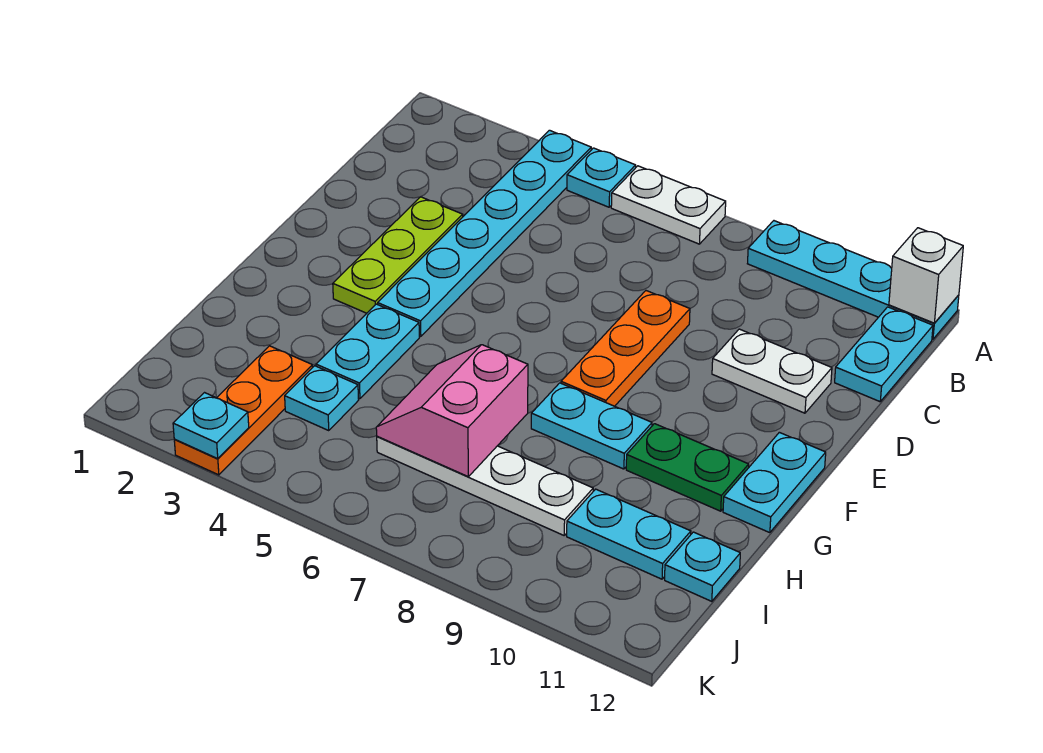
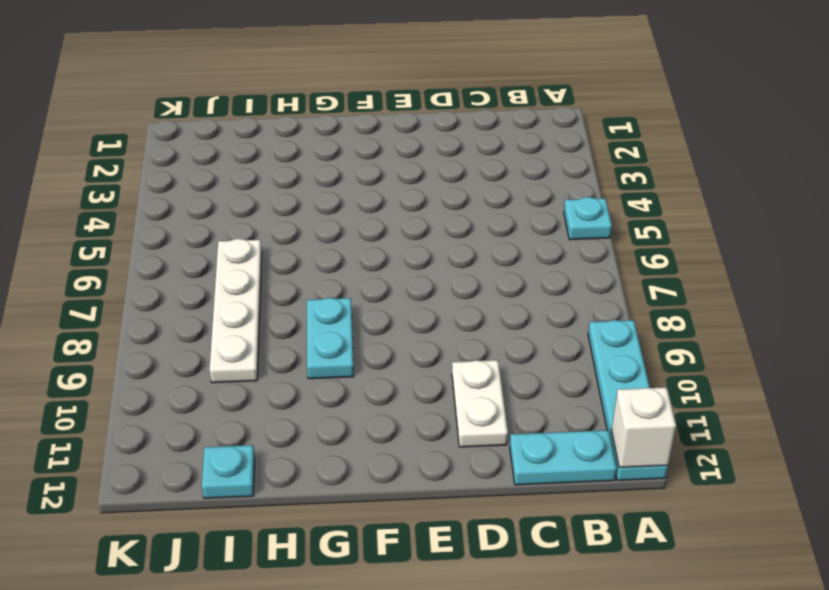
none -> cyan 1x6 plate [378,130,591,337]
none -> white 1x2 plate [611,166,726,244]
none -> lime 1x3 plate [333,197,463,313]

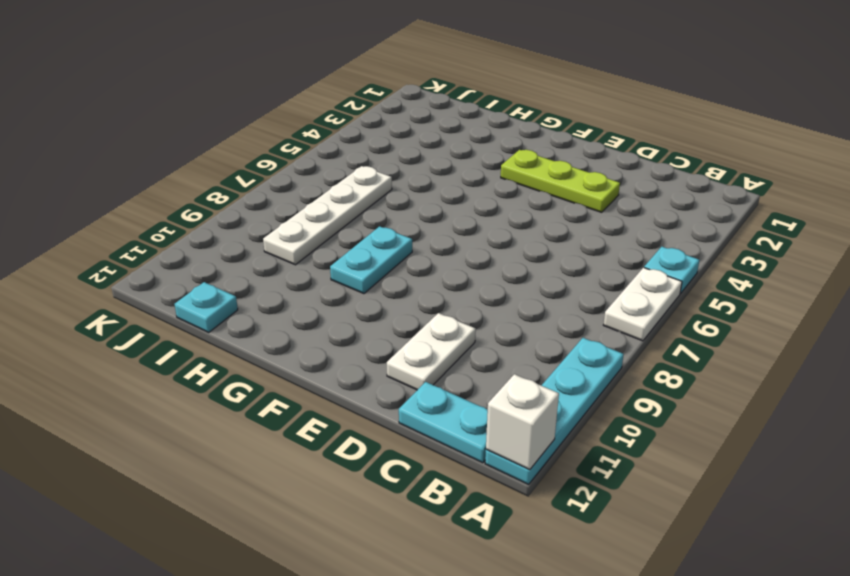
none -> cyan 1x6 plate [378,130,591,337]
none -> orange 1x3 plate [561,291,690,406]
none -> cyan 1x2 plate [723,432,826,533]

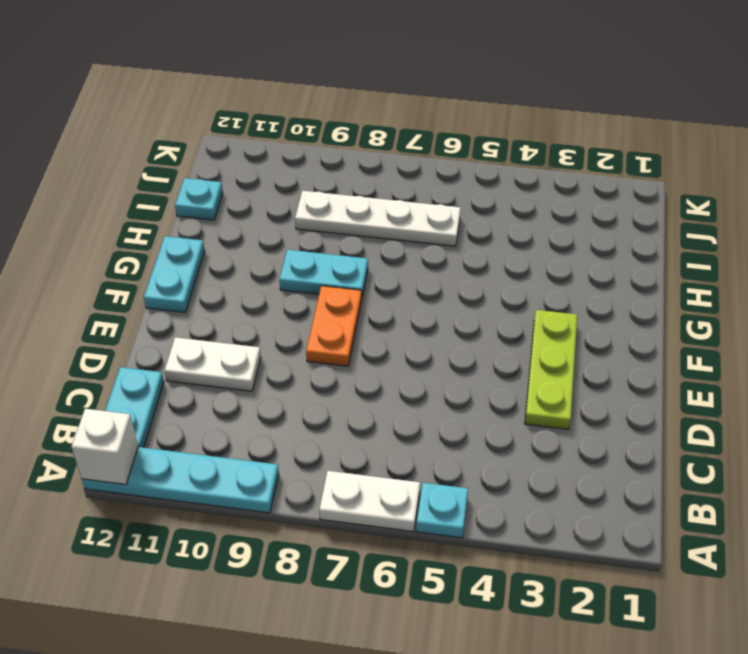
orange 1x2 plate [306,286,362,366] -> orange 1x3 plate [561,291,690,406]
none -> cyan 1x6 plate [378,130,591,337]
none -> cyan 1x2 plate [316,304,419,399]
none -> green 1x2 plate [626,424,749,511]

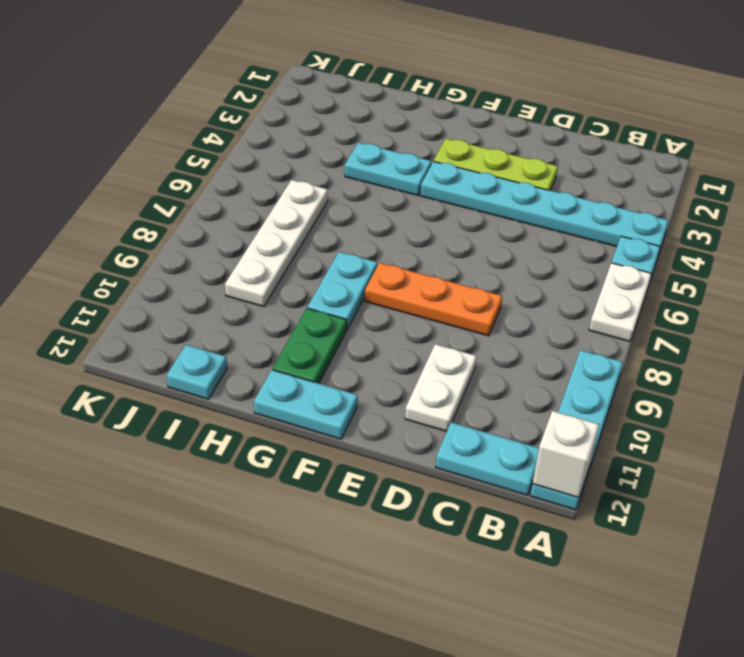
none -> orange 1x3 plate [174,346,313,475]
none -> cyan 1x1 plate [285,366,359,431]
none -> cyan 1x2 plate [567,489,691,579]

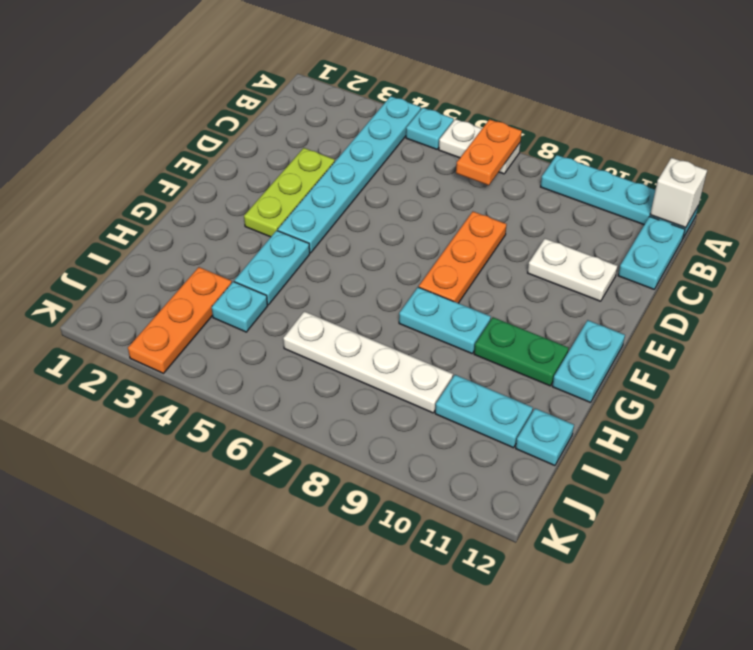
orange 1x2 plate [456,119,522,185] -> none
none -> pink 2x2 slope [376,345,528,477]
none -> cyan 1x1 plate [173,393,249,459]

